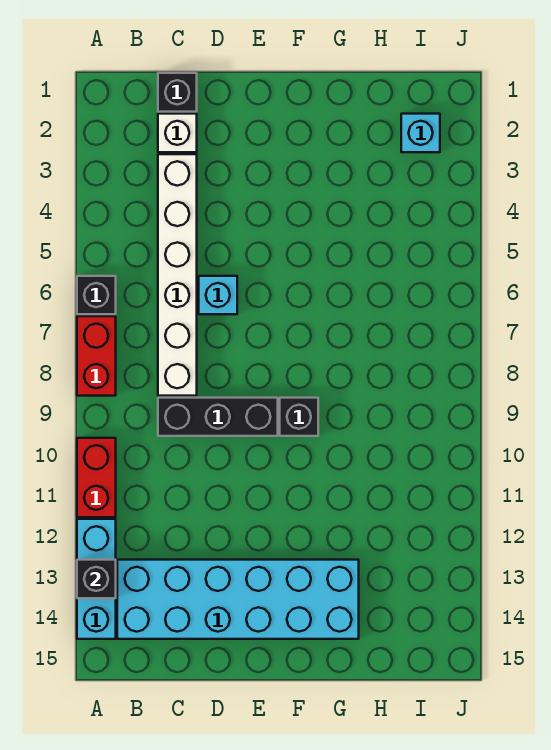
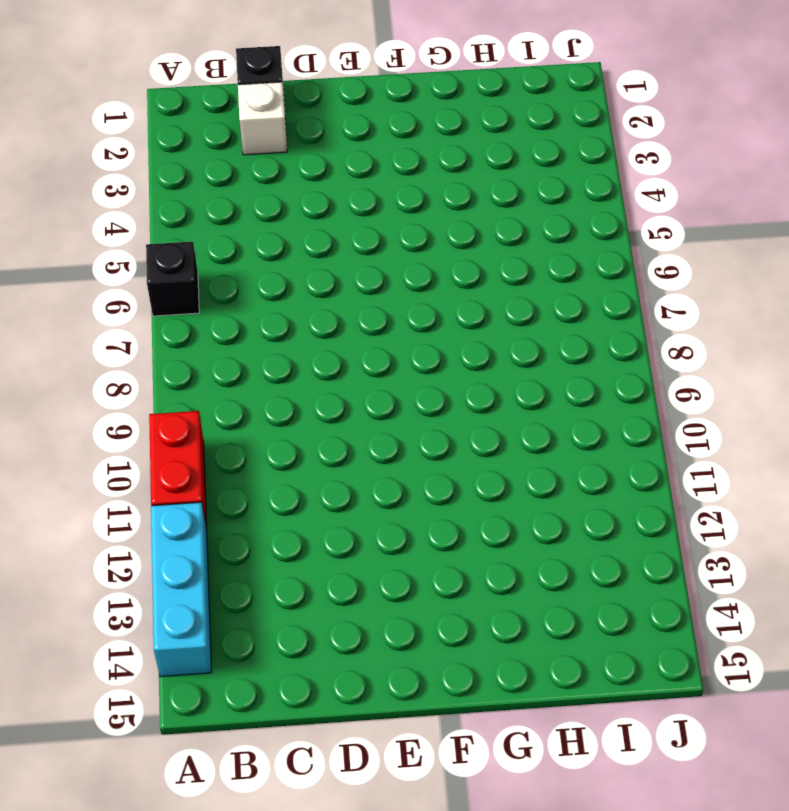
none -> red 1x2 brick [77,316,116,396]
none -> cyan 2x6 brick [117,560,359,639]
none -> white 1x6 brick [158,154,197,396]

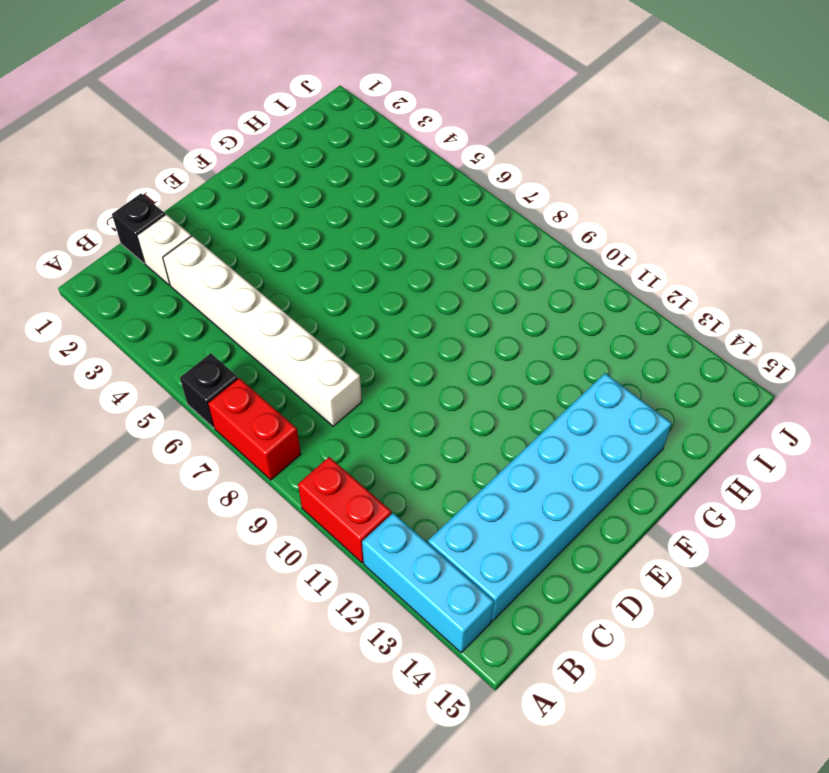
none -> black 1x3 brick [158,398,278,436]
none -> cyan 1x1 brick [199,276,237,314]
none -> black 1x1 brick [280,398,318,436]

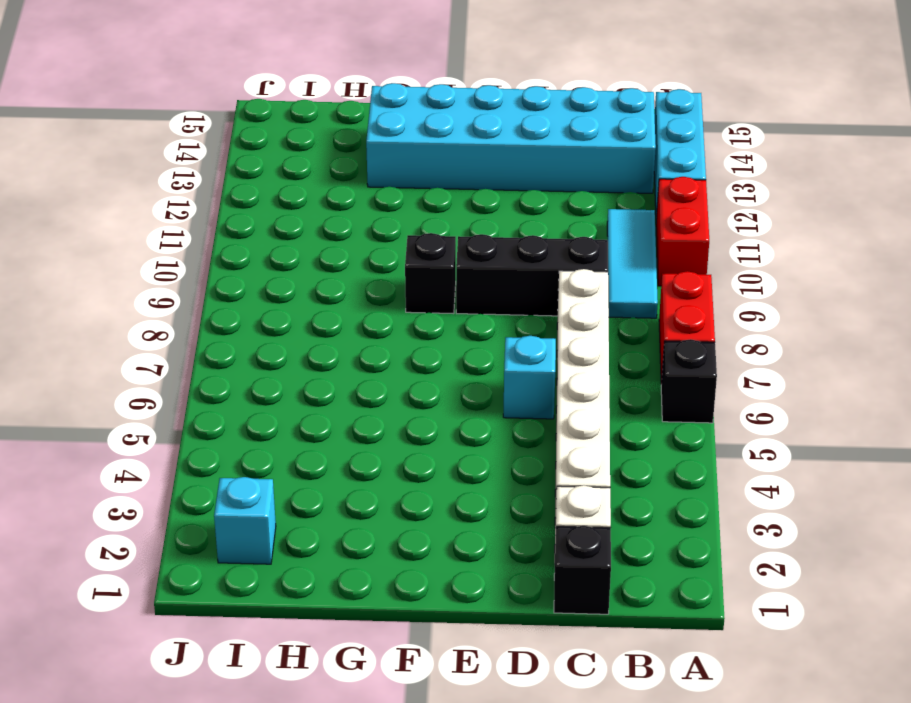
cyan 1x3 tile [607,209,658,318] -> none
none -> black 1x1 brick [77,560,116,598]

